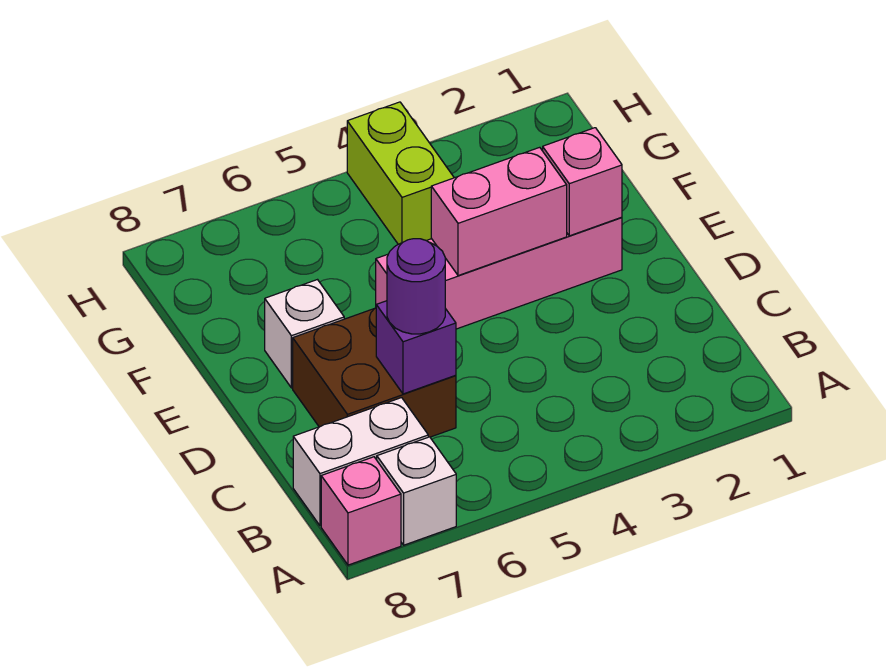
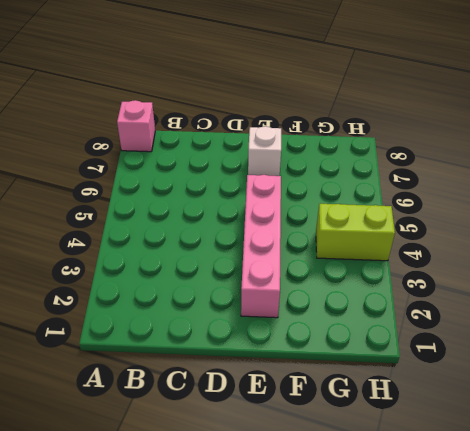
none -> white 1x1 brick [377,437,456,545]
none -> white 1x2 brick [293,398,428,526]

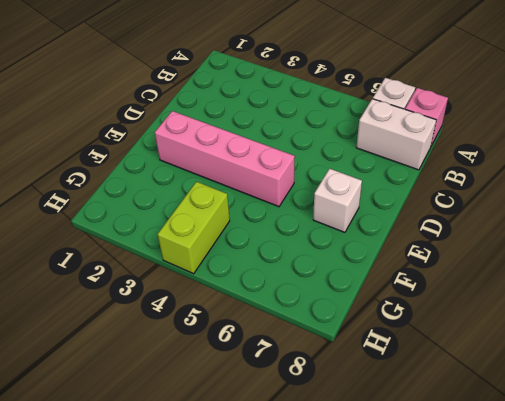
none -> brown 2x2 brick [293,308,456,437]
none -> purple 1x1 brick [376,301,456,394]

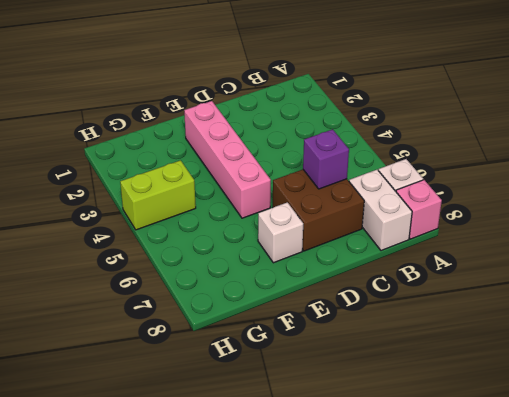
none -> pink 1x1 brick [543,128,622,236]
none -> pink 1x2 brick [431,147,567,276]

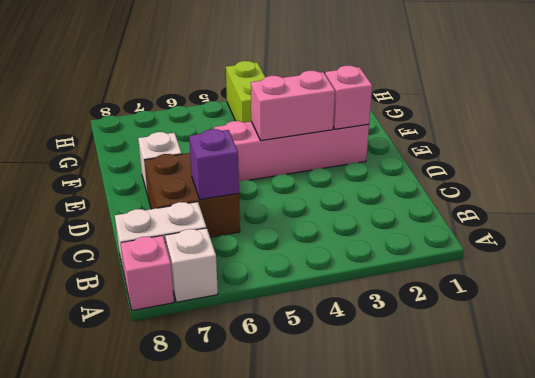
none -> purple 1x1 round brick [387,239,445,334]

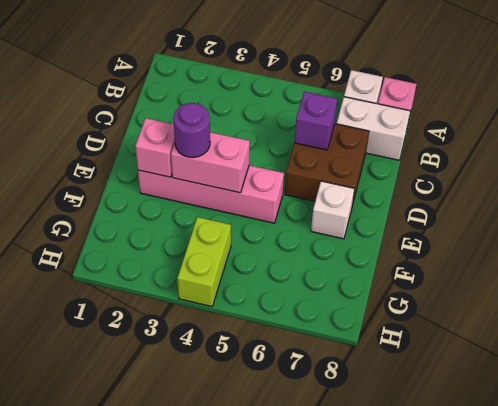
purple 1x1 round brick [174,103,210,158] -> purple 1x1 round brick moved to [387,239,445,334]

